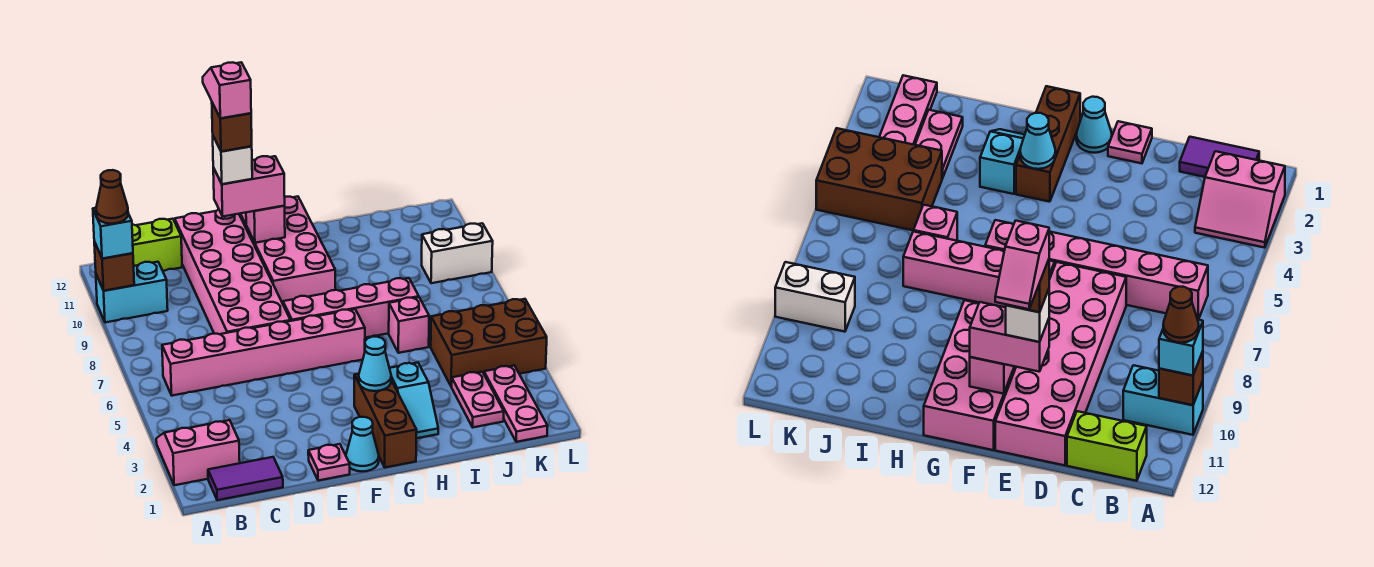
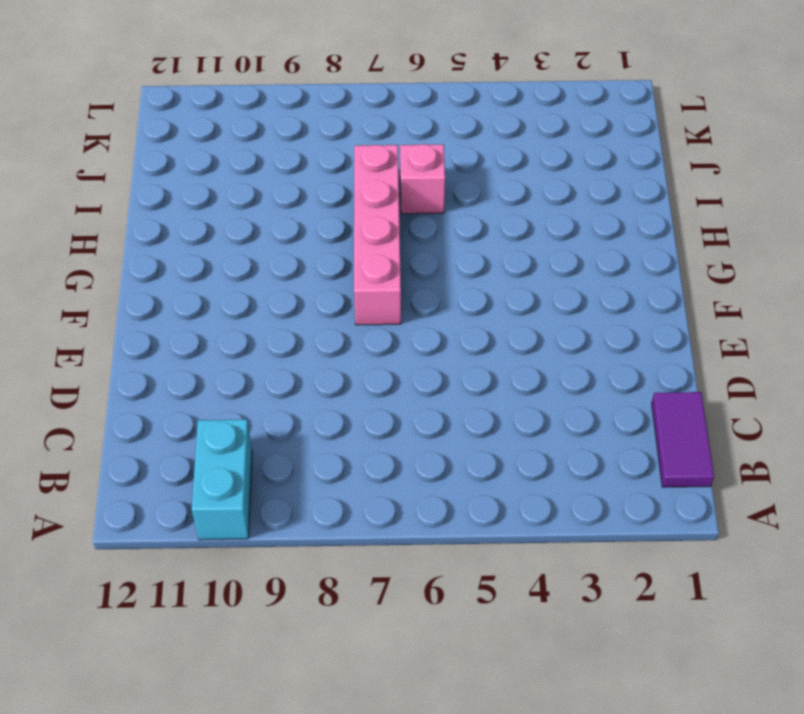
none -> pink 2x2 slope [156,420,240,485]
none -> pink 1x6 brick [162,309,365,396]
none -> lime 1x2 brick [132,219,182,271]

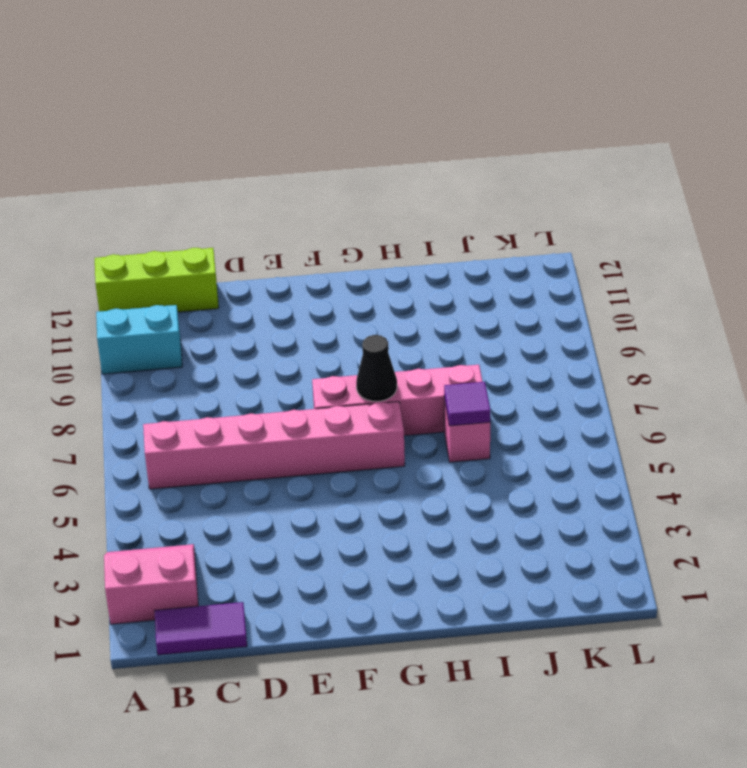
lime 1x3 brick [95,248,219,312] -> lime 1x2 brick [132,219,182,271]
black 1x1 cone [356,335,397,401] -> none
purple 1x1 tile [444,382,491,426] -> none
none -> pink 2x6 brick [175,209,290,334]
none -> pink 1x1 plate [308,444,350,481]
none -> cyan 1x1 cone [346,417,379,472]

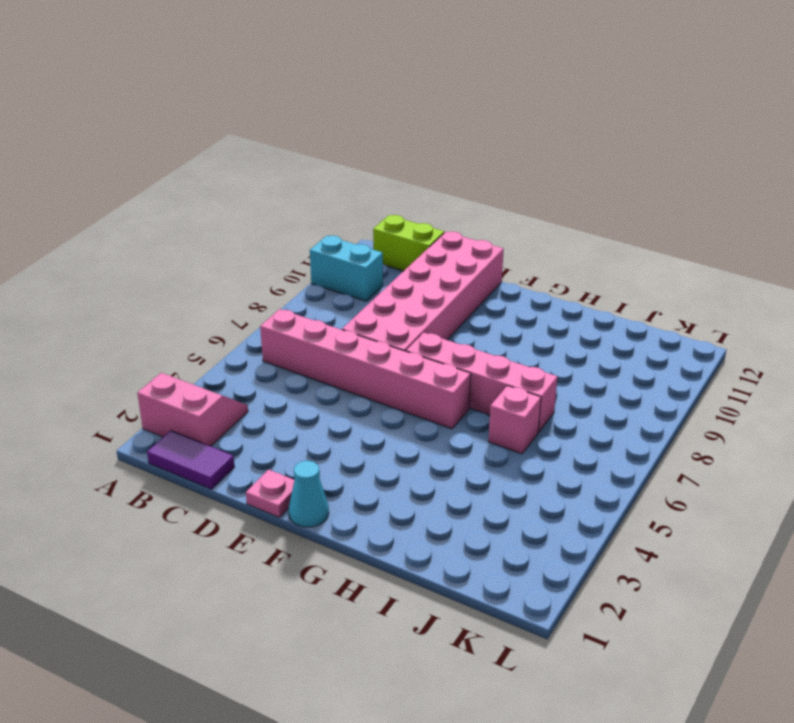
none -> pink 2x4 brick [239,197,335,304]
none -> brown 1x3 brick [354,374,417,468]
none -> cyan 1x2 slope [390,363,438,438]

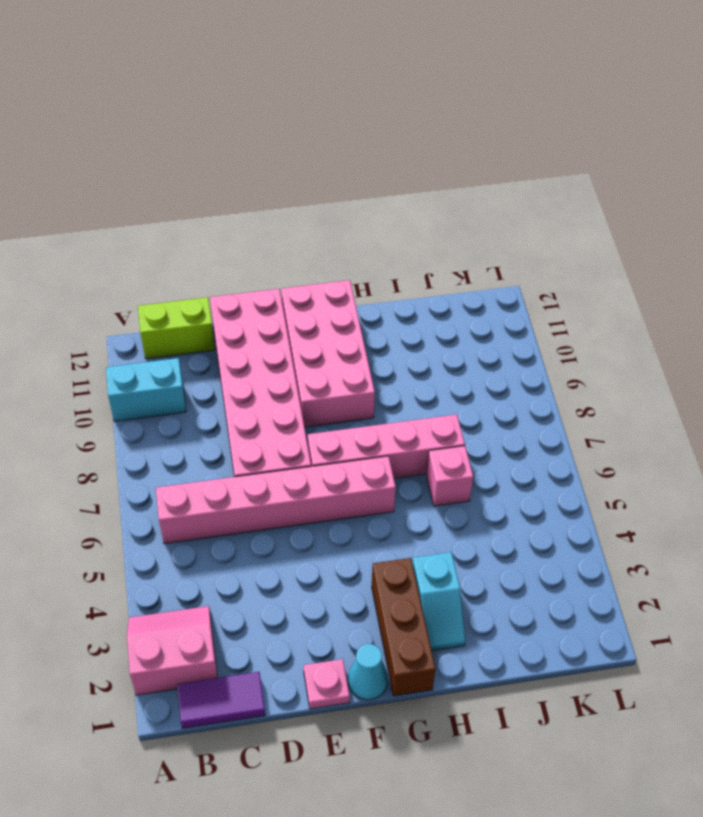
none -> pink 1x2 plate [452,372,504,427]
none -> brown 2x3 brick [431,299,547,387]
none -> pink 1x3 plate [484,366,548,442]

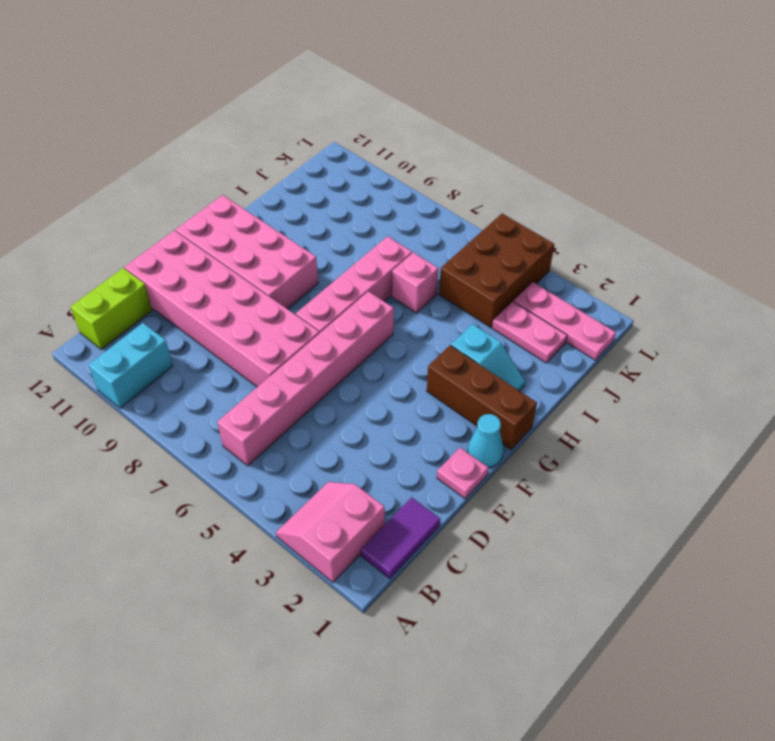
none -> white 1x2 brick [422,223,493,283]
none -> brown 1x1 brick [94,242,134,291]
none -> pink 1x1 brick [246,206,285,243]

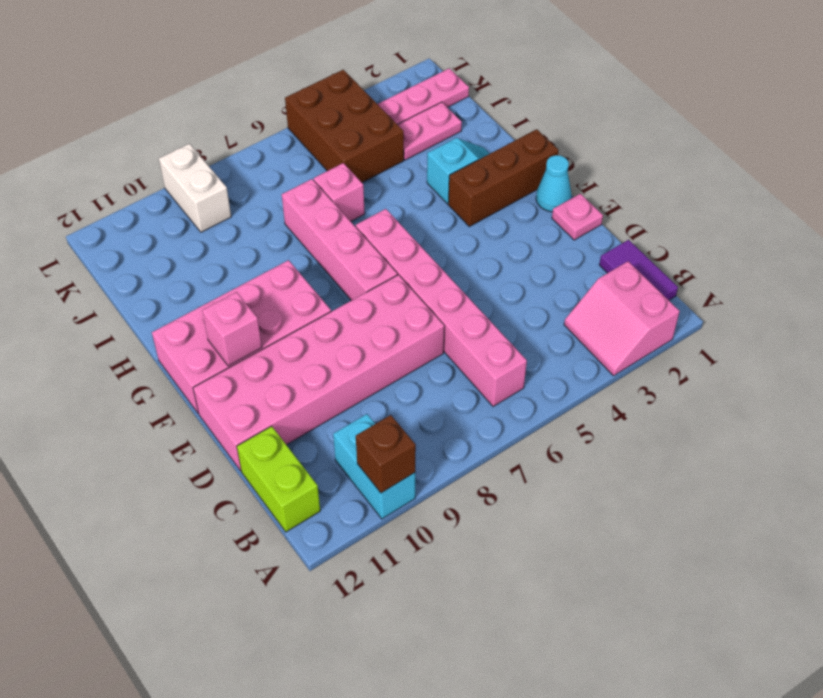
none -> cyan 1x1 cone [359,337,391,391]
none -> cyan 1x1 brick [93,208,133,259]
none -> pink 1x2 brick [213,156,285,216]

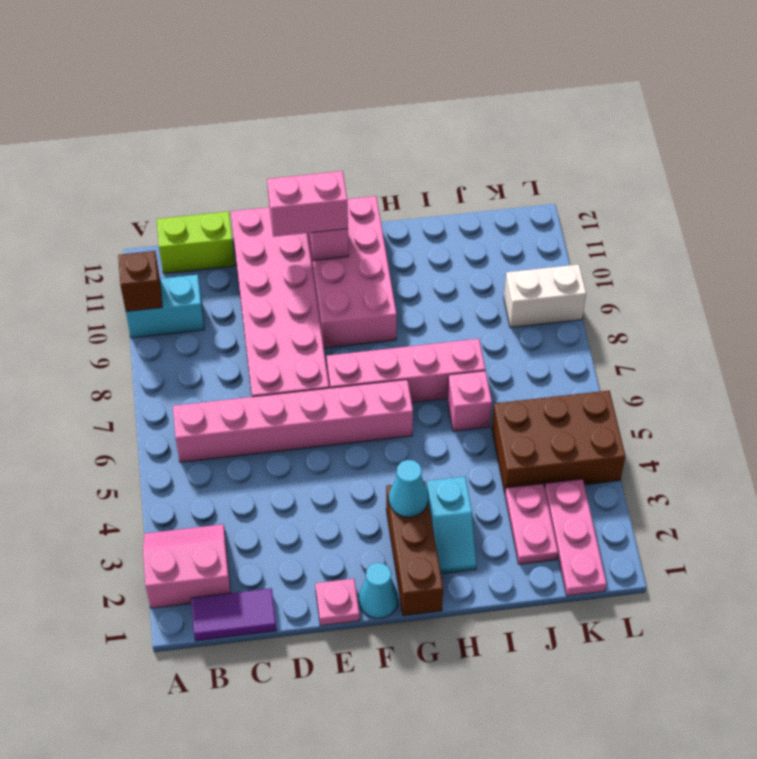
none -> cyan 1x1 brick [93,208,133,259]
none -> brown 1x1 cone [96,170,128,224]
none -> white 1x1 brick [213,136,252,184]

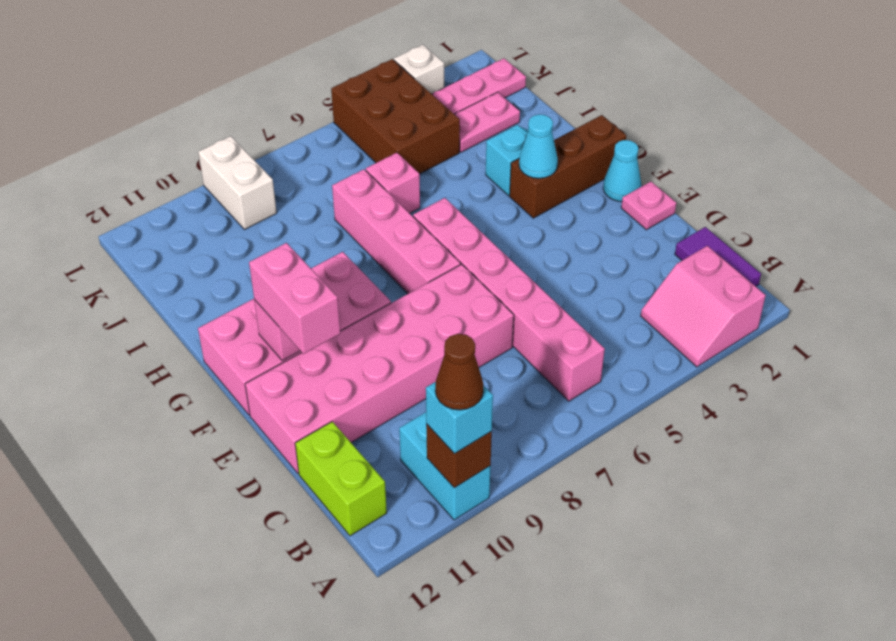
white 1x1 brick [394,45,444,94] -> white 1x1 brick moved to [213,136,252,184]
none -> brown 1x1 brick [212,103,252,152]
none -> pink 1x2 slope [203,62,251,118]

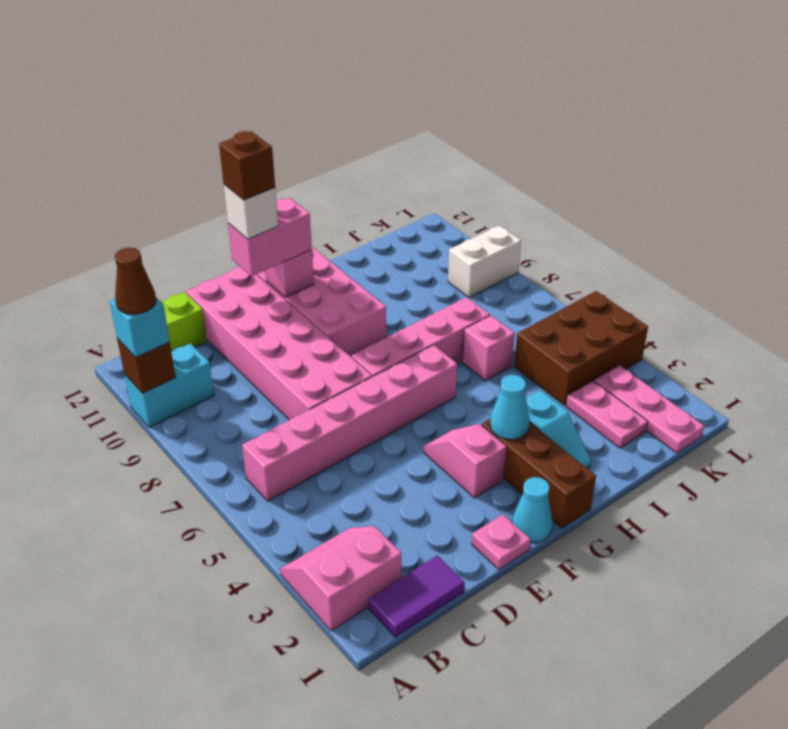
pink 1x2 slope [423,424,507,498] -> pink 1x2 slope moved to [203,62,251,118]

